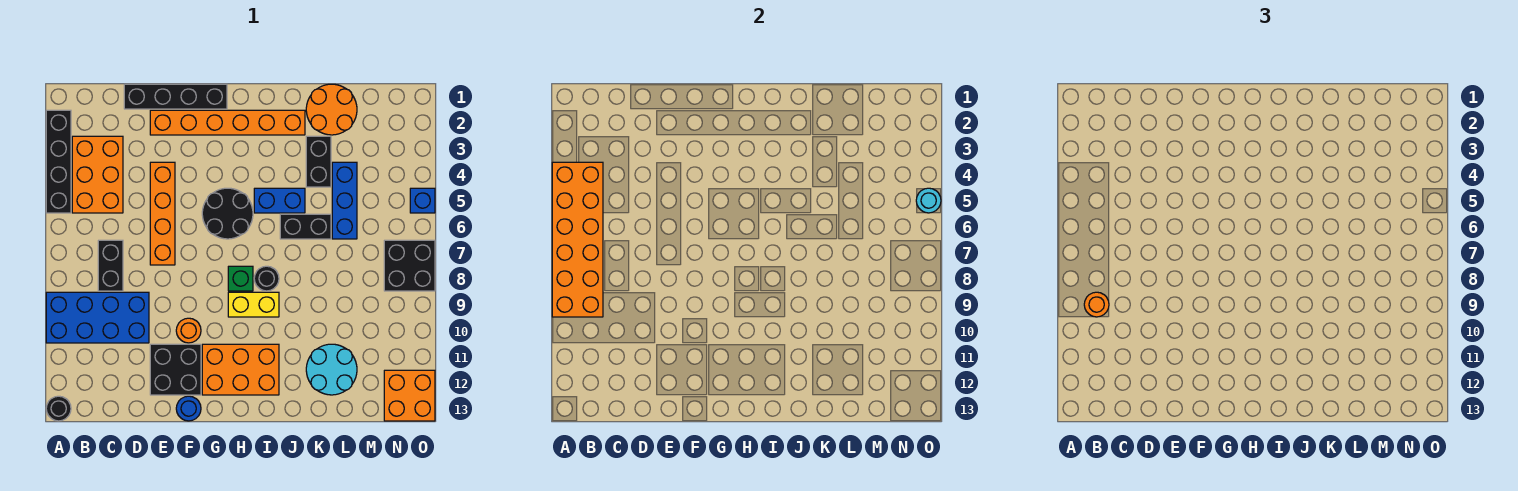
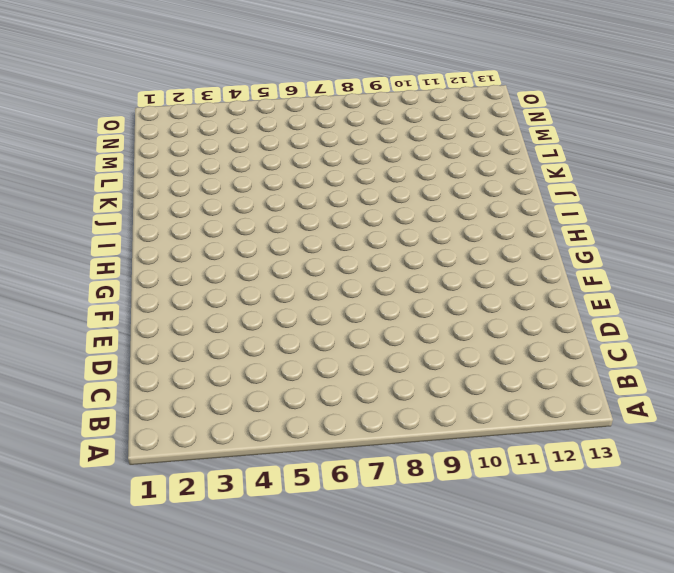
none -> black 1x4 brick [46,110,71,213]
none -> blue 2x4 brick [46,292,149,343]
none -> black 1x1 round brick [46,396,71,421]

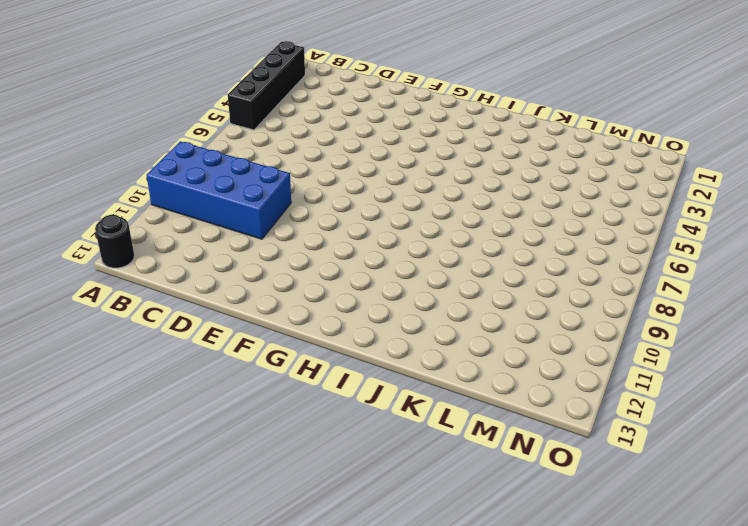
none -> orange 2x3 brick [72,136,123,213]
none -> black 1x2 brick [98,240,123,291]
none -> black 1x4 brick [124,84,227,109]

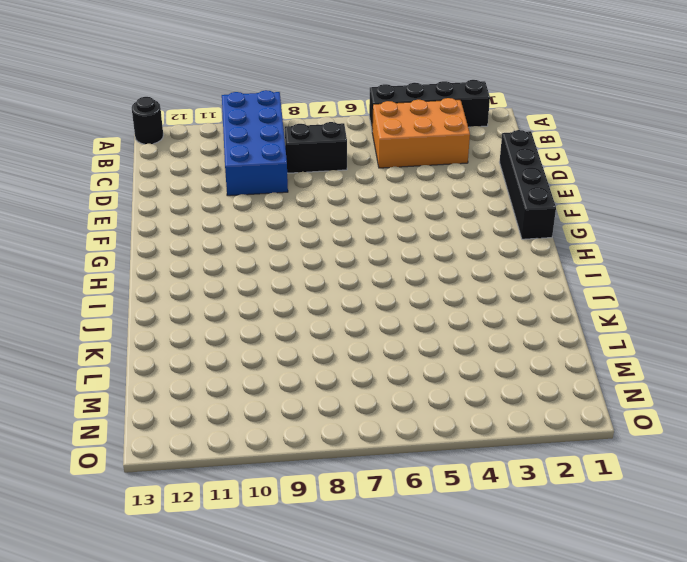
none -> orange 1x6 brick [150,110,305,135]
none -> orange 1x4 brick [150,162,175,265]
none -> black 2x2 brick [150,344,201,395]

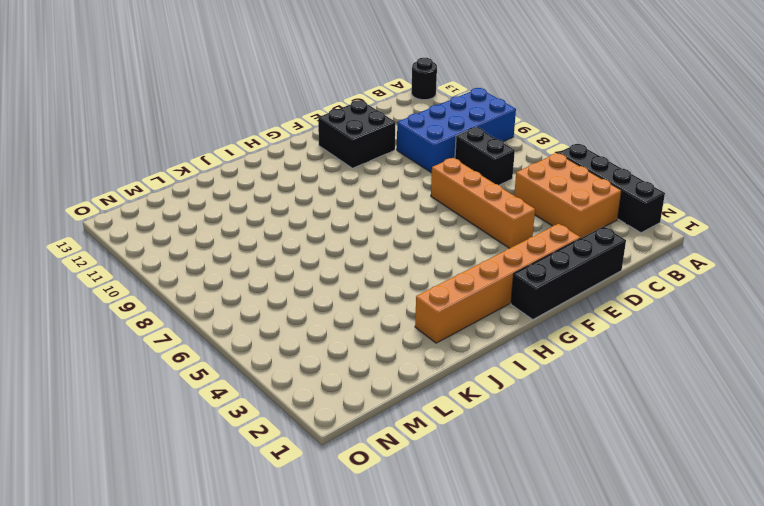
none -> orange 1x1 round brick [176,318,201,343]
none -> blue 1x1 round brick [176,396,201,421]
none -> black 2x2 round brick [202,188,253,239]

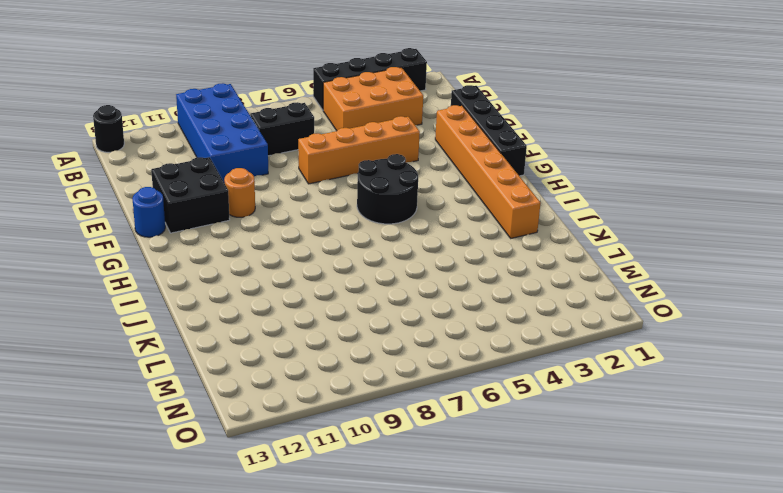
none -> orange 2x3 brick [202,344,279,395]
none -> green 1x1 brick [228,266,253,291]
none -> yellow 1x2 brick [228,292,279,317]

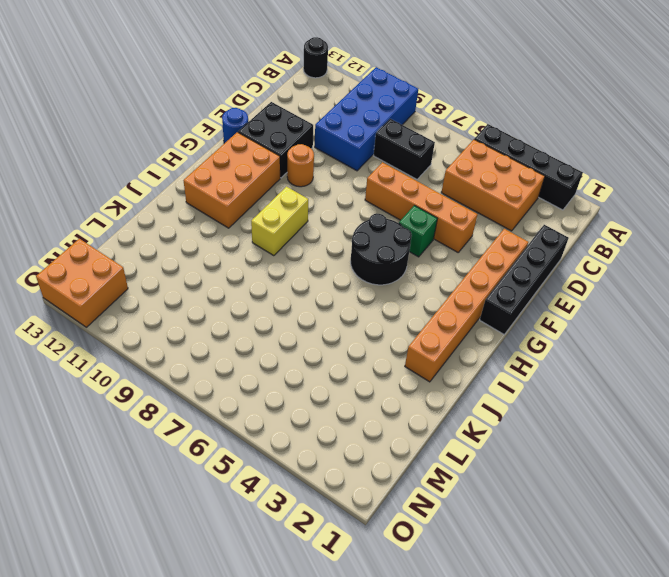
green 1x1 brick [399,205,437,257] -> green 1x1 brick moved to [228,266,253,291]
none -> blue 1x2 brick [254,188,305,213]
none -> black 1x1 round brick [254,266,279,291]
none -> black 1x2 brick [280,214,331,239]

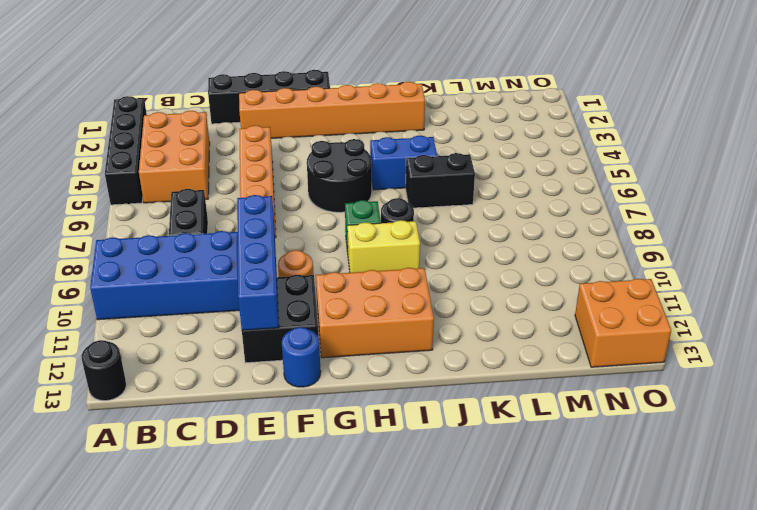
blue 1x4 brick [237,195,279,330] -> none
none -> orange 2x2 round brick [306,84,357,135]
none -> black 1x2 brick [306,136,331,187]
none -> cyan 2x2 round brick [306,344,357,395]

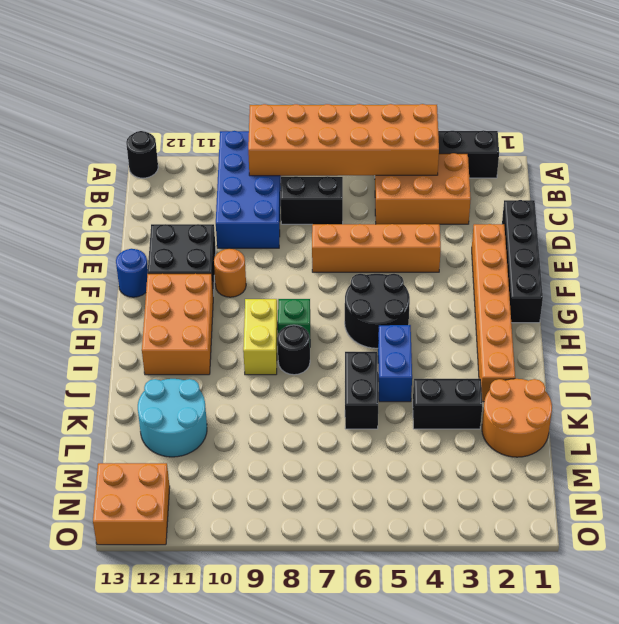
none -> blue 1x3 brick [332,162,357,239]
none -> black 2x2 brick [384,240,435,291]
none -> blue 1x1 brick [410,188,435,213]

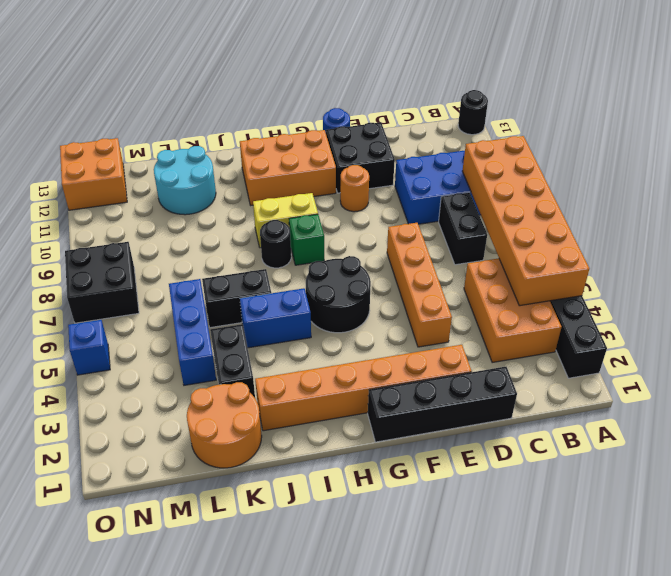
none -> cyan 1x1 round brick [916,188,941,213]
none -> orange 1x1 round brick [1084,292,1109,317]

